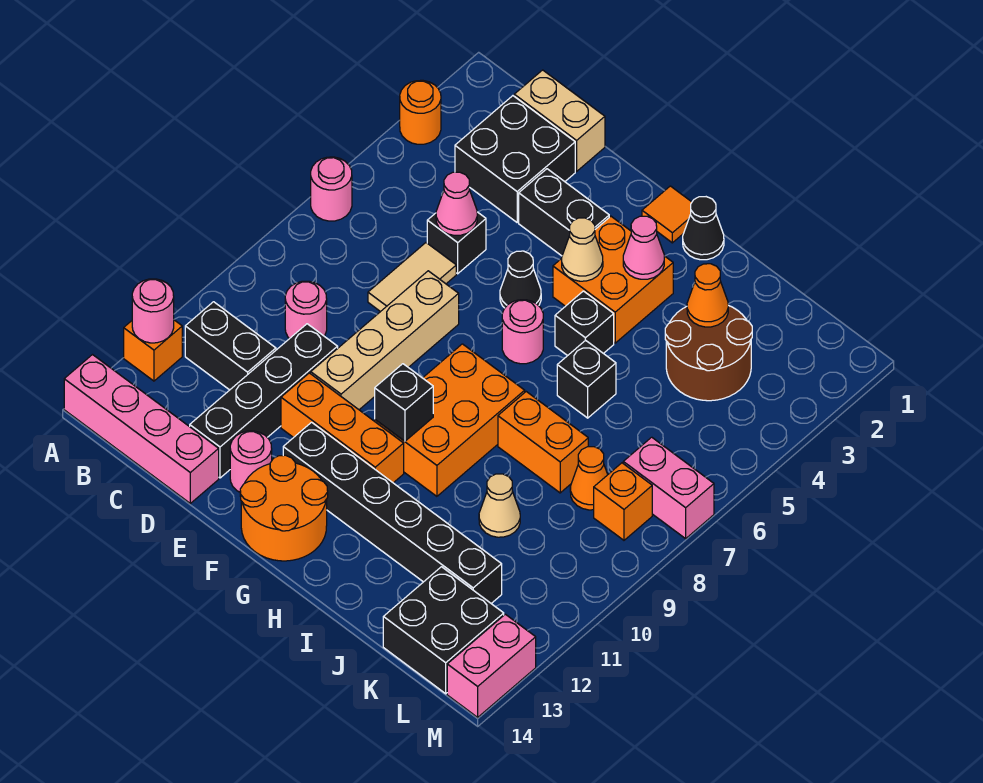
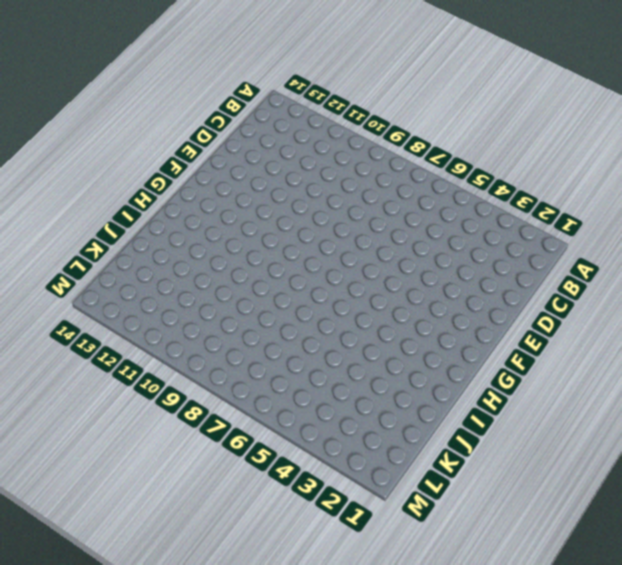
none -> orange 1x1 round brick [400,80,441,144]
none -> pink 1x1 round brick [311,157,352,221]
none -> orange 1x1 brick [124,320,182,381]
none -> pink 1x4 brick [64,355,219,503]

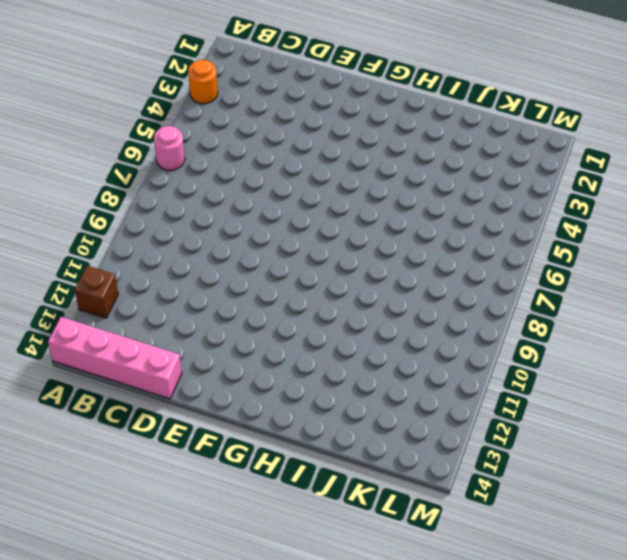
brown 1x1 brick [75,266,118,318] -> orange 1x1 brick [124,320,182,381]
none -> black 1x2 brick [185,302,276,390]
none -> tan 1x2 brick [514,70,605,171]
none -> black 2x2 brick [455,96,575,222]
none -> pink 1x1 round brick [285,281,327,339]

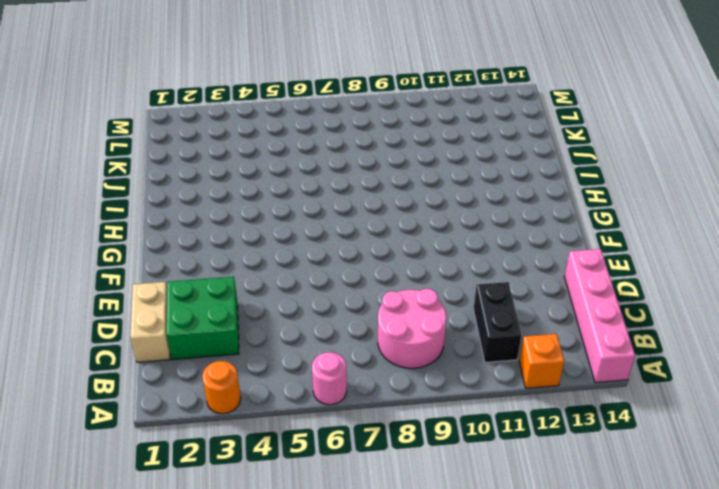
pink 2x2 round brick [378,289,446,368] -> pink 1x1 round brick [285,281,327,339]
green 2x2 brick [166,277,239,360] -> black 2x2 brick [455,96,575,222]
none -> black 1x1 brick [427,212,486,274]
none -> tan 1x2 tile [368,243,456,312]
none -> black 1x4 brick [190,324,338,478]
none -> black 1x2 brick [519,169,609,256]

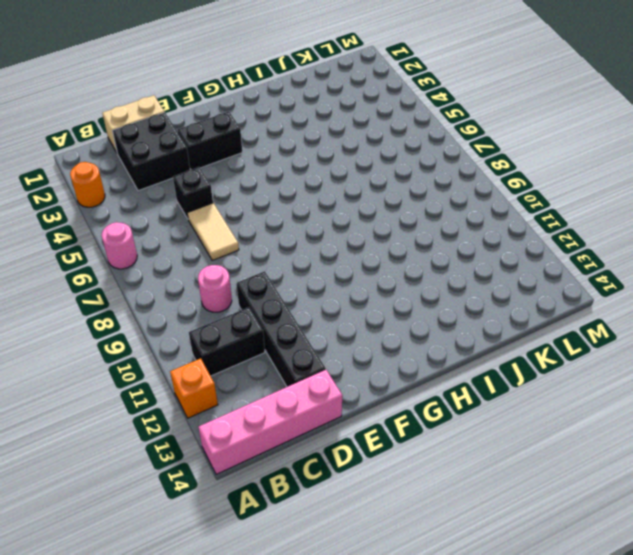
none -> tan 1x4 brick [311,271,459,410]
none -> orange 1x3 brick [281,373,404,483]
none -> pink 1x1 round brick [230,431,272,492]
none -> black 1x1 cone [500,251,541,308]

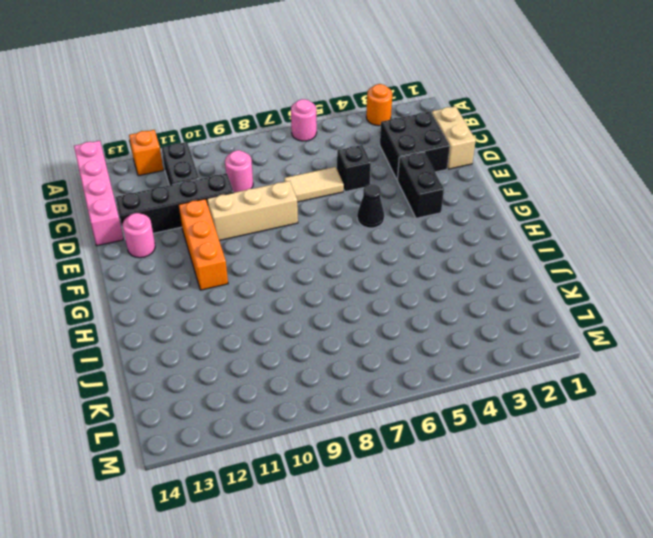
tan 1x3 brick [207,181,298,241] -> tan 1x4 brick [311,271,459,410]
none -> black 1x6 brick [283,422,502,603]
none -> orange 2x2 round brick [240,455,328,561]
none -> orange 1x1 tile [642,186,692,243]
none -> orange 2x2 brick [553,216,673,343]

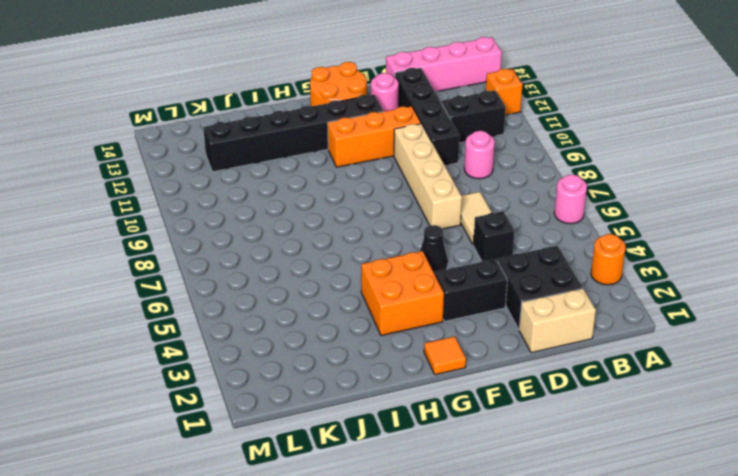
none -> pink 1x1 round brick [502,300,543,364]
none -> orange 2x3 brick [375,344,525,496]
none -> black 1x1 cone [683,197,724,260]
none -> black 1x1 brick [555,291,614,356]

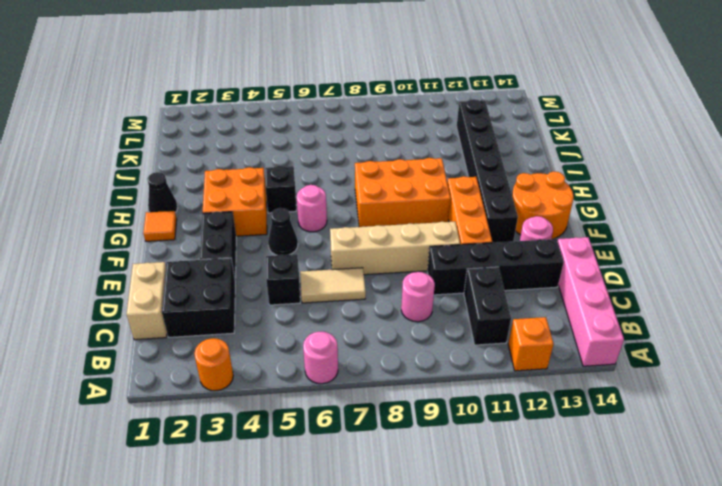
none -> black 1x1 brick [557,340,616,418]
none -> orange 1x2 brick [498,392,588,493]
none -> brown 2x2 round brick [665,305,752,401]
none -> tan 1x1 cone [479,474,520,537]

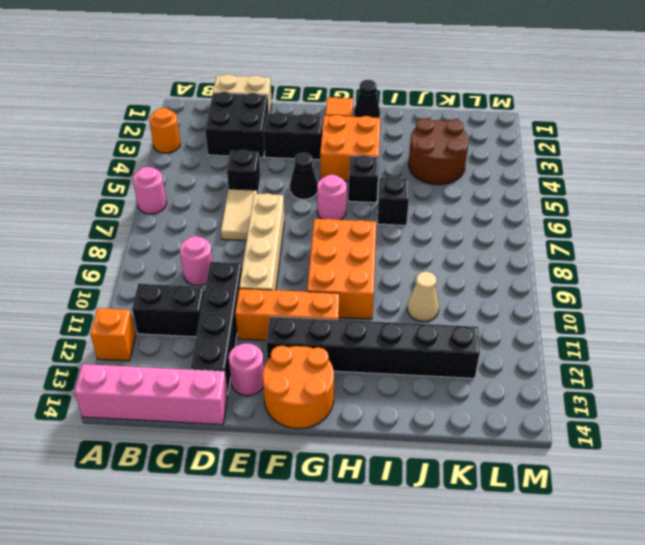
none -> orange 1x2 brick [498,392,588,493]
none -> orange 1x1 cone [570,447,608,510]
none -> black 2x2 brick [383,567,504,694]
none -> pink 1x2 brick [623,437,714,539]

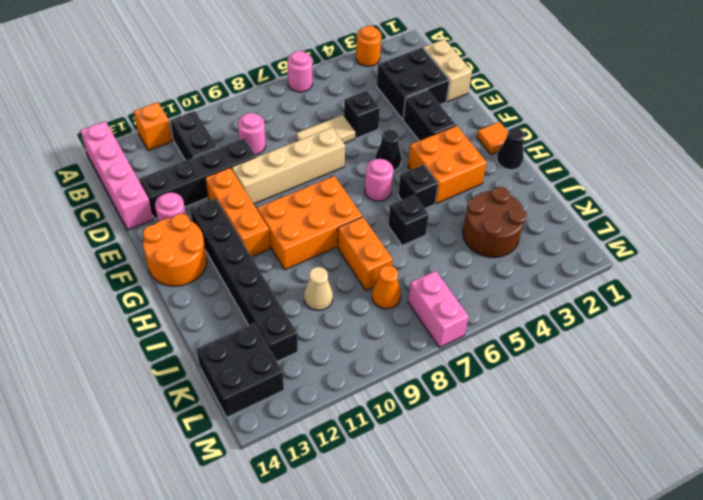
none -> orange 1x1 brick [594,463,652,540]
none -> pink 1x2 brick [447,614,536,717]
none -> pink 1x1 round brick [132,279,174,343]
none -> pink 1x1 cone [436,172,477,235]

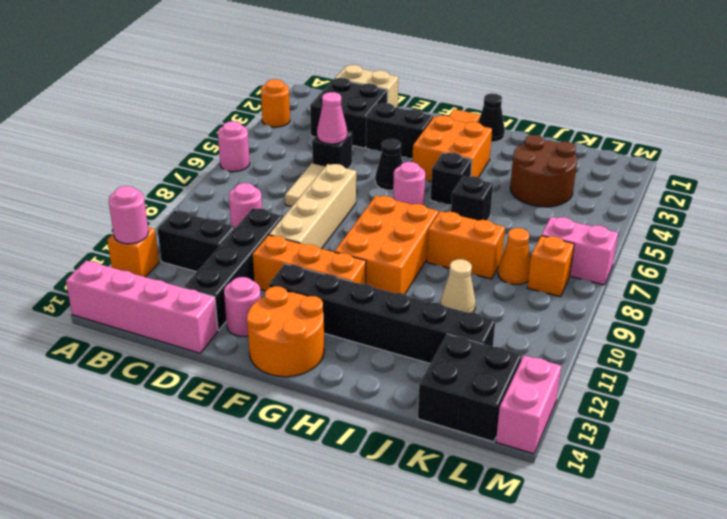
none -> tan 1x1 cone [562,218,603,281]
none -> black 1x1 brick [375,364,433,441]
none -> pink 1x1 cone [623,216,664,279]
none -> orange 1x1 cone [687,264,728,327]

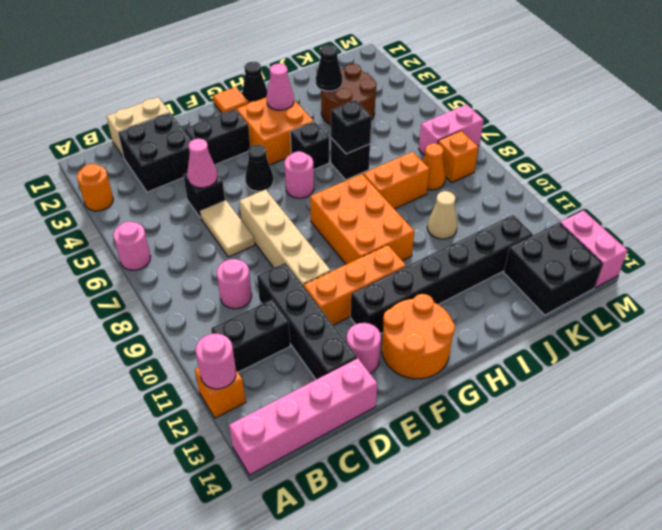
black 1x1 brick [331,100,371,154] -> black 1x1 brick moved to [375,364,433,441]
black 1x1 cone [316,45,342,91] -> orange 1x1 cone [687,264,728,327]
none -> tan 1x1 cone [562,218,603,281]

